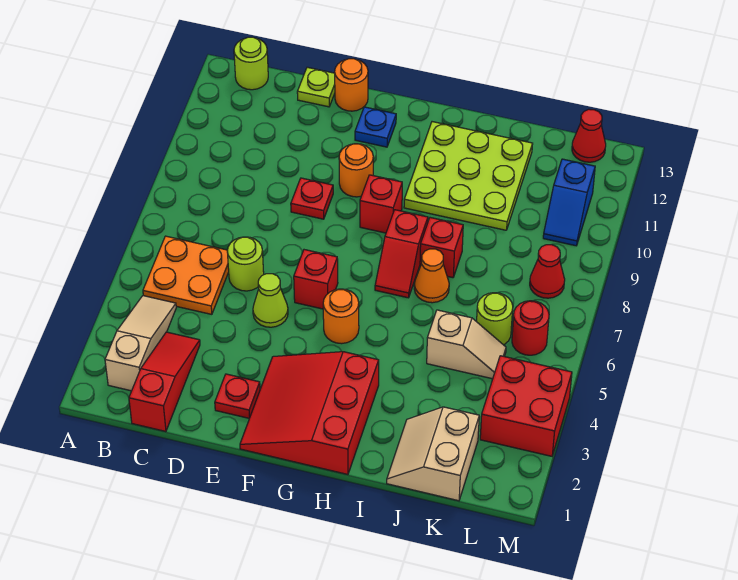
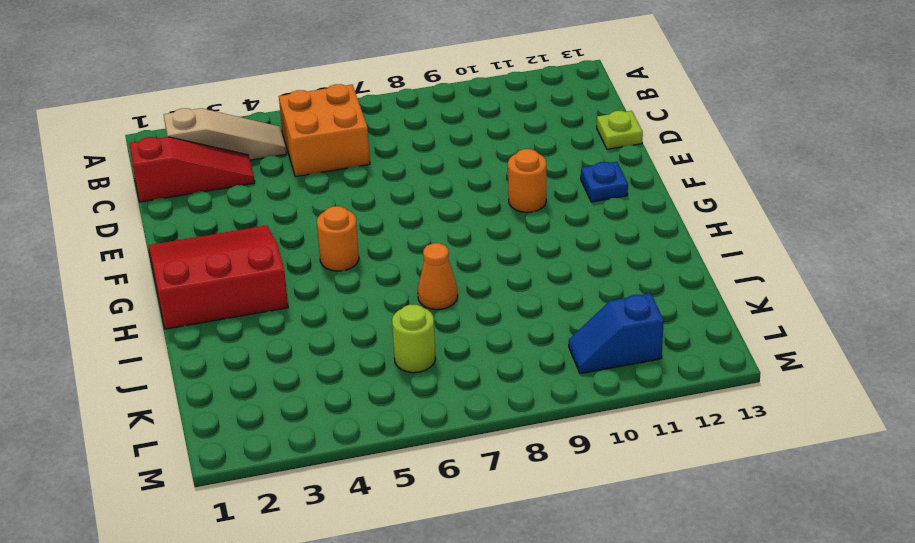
orange 2x2 brick [279,84,370,177] -> orange 2x2 plate [143,236,229,314]
none -> lime 1x1 round brick [234,37,268,90]
none -> lime 1x1 round brick [227,237,264,291]
none -> red 1x1 plate [215,374,260,418]

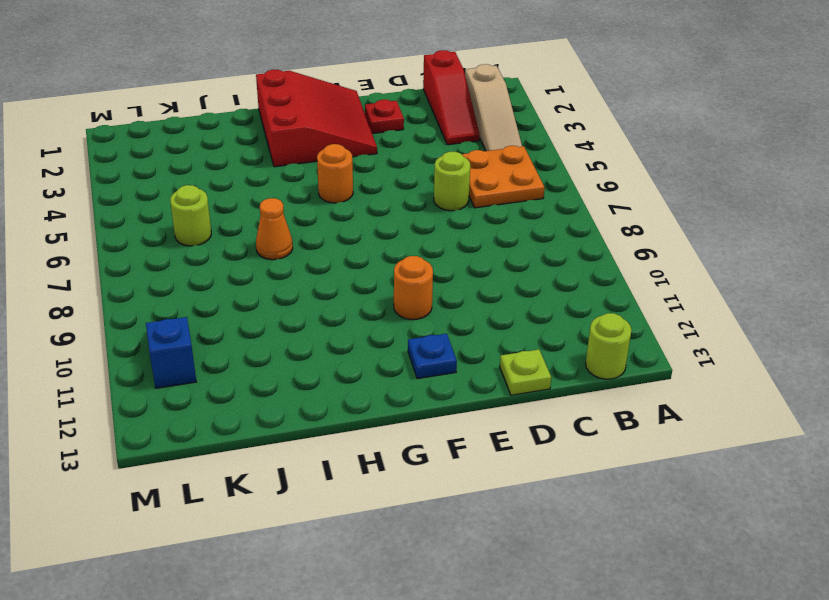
none -> lime 1x1 cone [253,274,288,327]
none -> red 1x1 plate [291,178,333,219]
none -> orange 1x1 round brick [335,59,368,111]

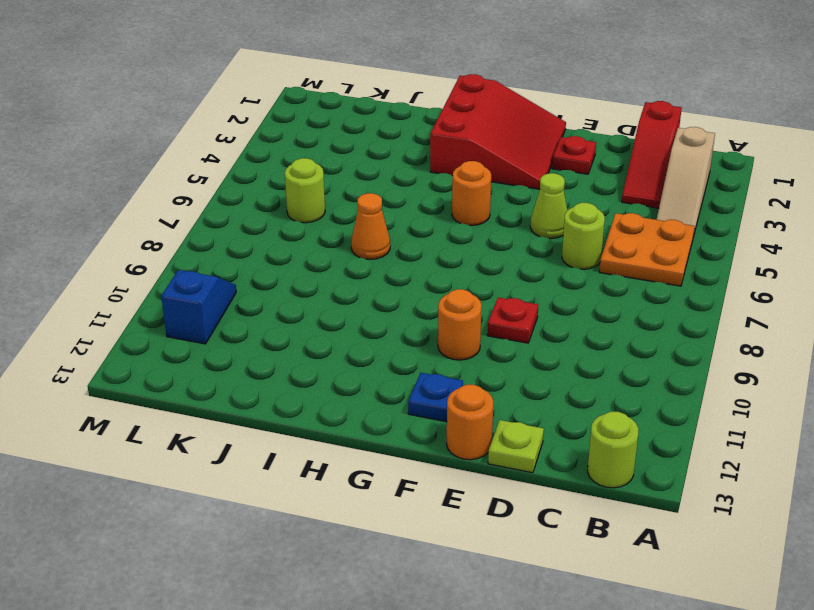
none -> red 1x1 brick [294,250,338,309]
none -> red 1x1 brick [360,175,402,233]
none -> red 1x2 slope [375,210,428,298]

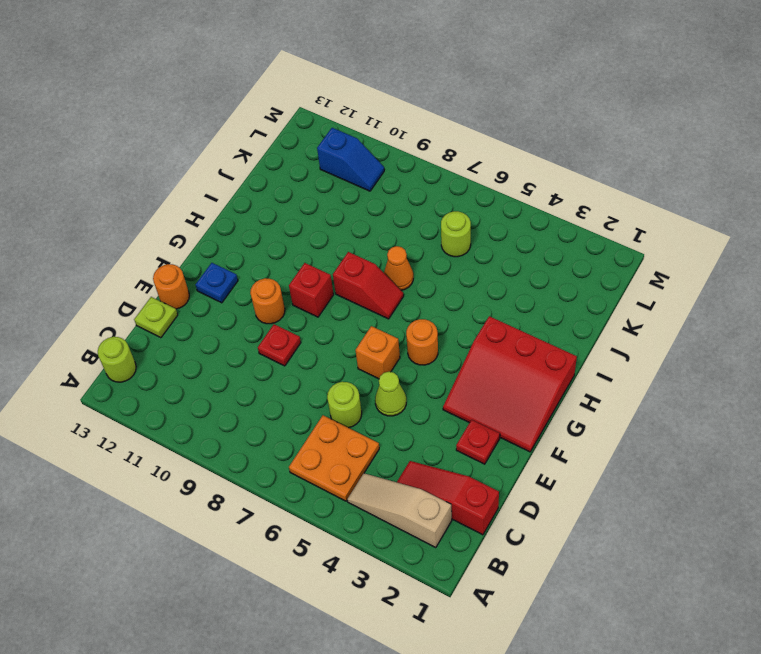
orange 1x1 brick [356,326,400,379] -> red 1x1 brick [294,250,338,309]
none -> lime 3x3 plate [404,122,533,230]
none -> red 1x1 brick [420,218,463,278]
none -> tan 2x2 slope [387,407,479,501]

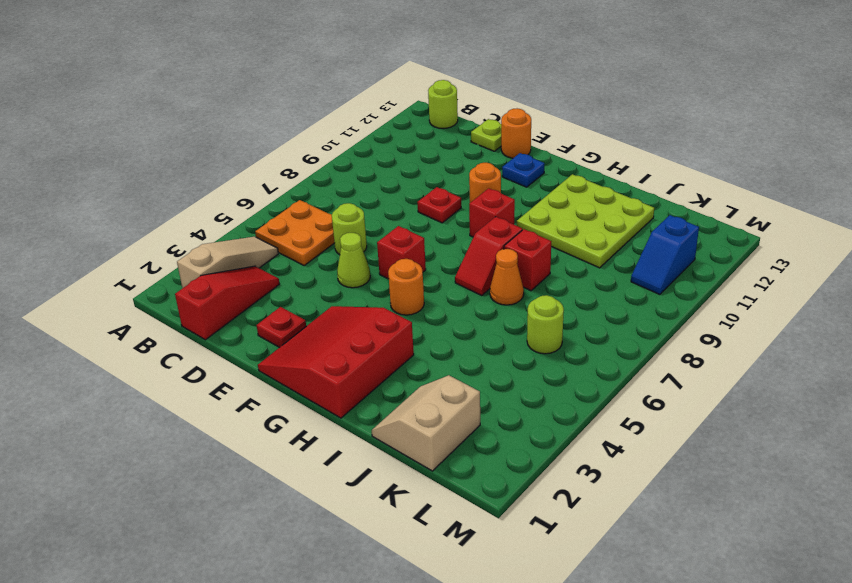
none -> tan 1x2 slope [427,310,506,379]
none -> red 2x2 brick [480,356,572,456]
none -> red 1x1 round brick [512,301,549,355]

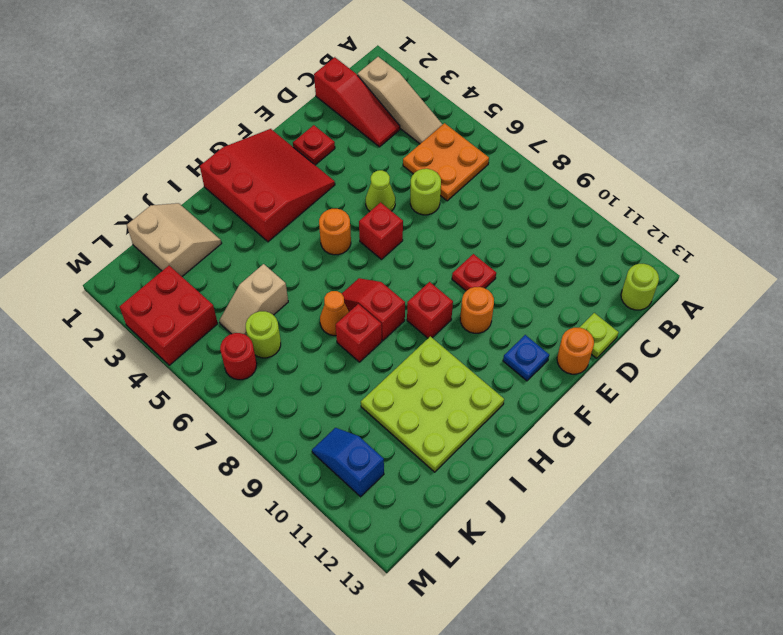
none -> red 1x1 cone [530,245,565,298]
none -> red 1x1 cone [572,109,606,162]

